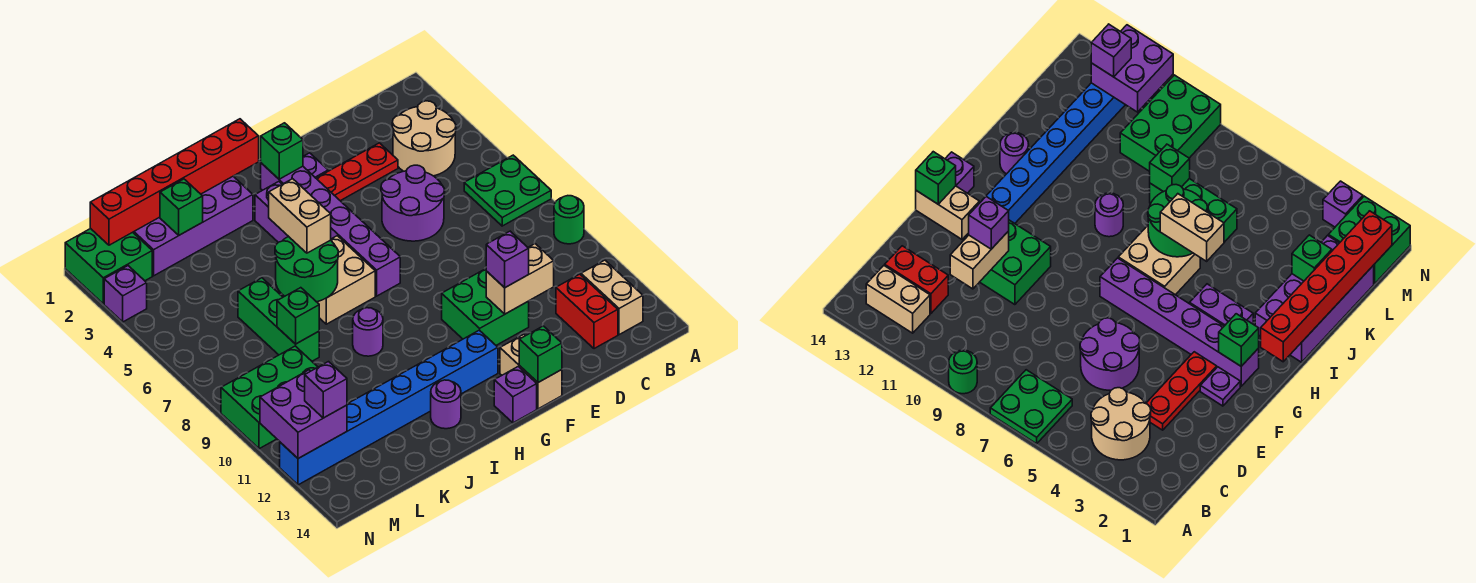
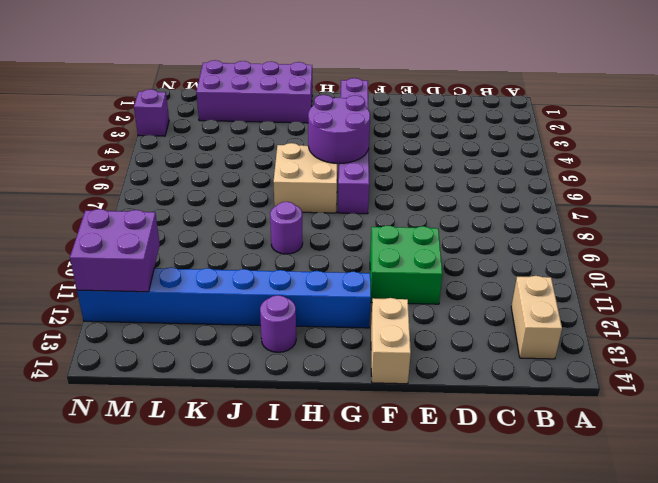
purple 2x2 round brick [308,95,370,164] -> purple 2x2 round brick moved to [381,165,445,241]
none -> green 2x2 plate [464,155,551,226]
none -> green 1x1 round brick [554,196,584,244]
none -> tan 2x2 round brick [392,101,456,176]
none -> red 1x2 brick [556,274,618,349]

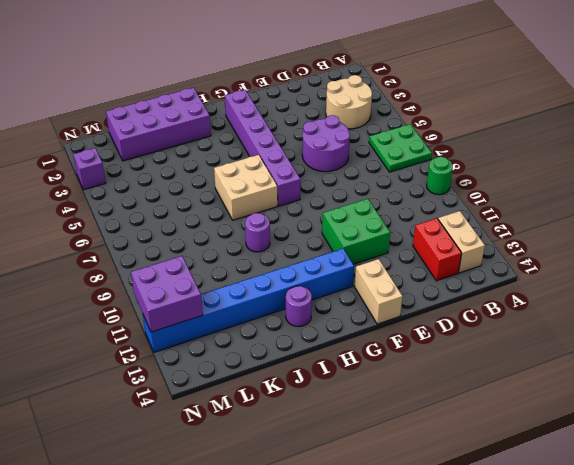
none -> red 1x3 plate [316,143,398,201]
none -> purple 1x1 plate [303,153,328,178]
none -> purple 1x1 brick [494,367,537,423]
none -> purple 1x2 brick [255,182,288,242]

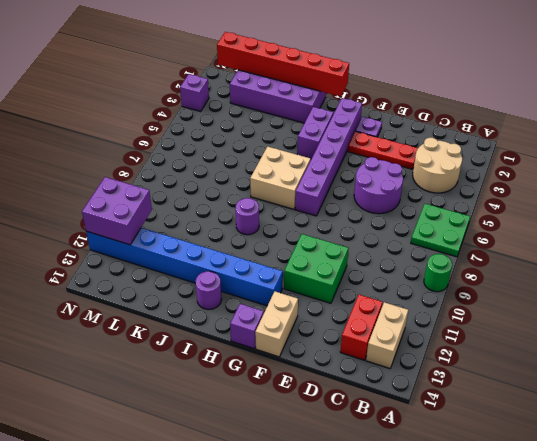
none -> green 1x3 brick [238,278,319,361]
none -> green 2x3 brick [221,346,318,449]
none -> green 2x2 brick [65,229,152,304]
none -> tan 1x2 brick [486,244,554,314]

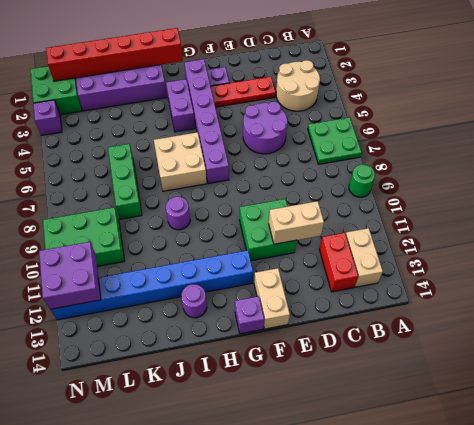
none -> green 1x1 brick [519,326,562,382]
none -> green 1x1 brick [261,123,303,179]
none -> green 2x2 round brick [275,236,338,302]
none -> green 1x1 brick [160,179,203,235]

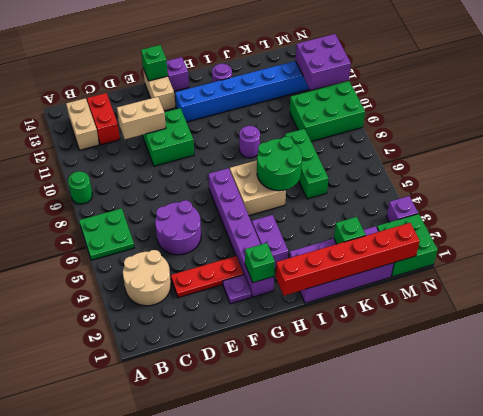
none -> green 1x1 brick [277,288,319,344]
none -> purple 1x1 brick [486,231,529,288]
none -> tan 1x2 brick [269,179,331,253]
none -> purple 1x1 brick [305,362,347,418]

